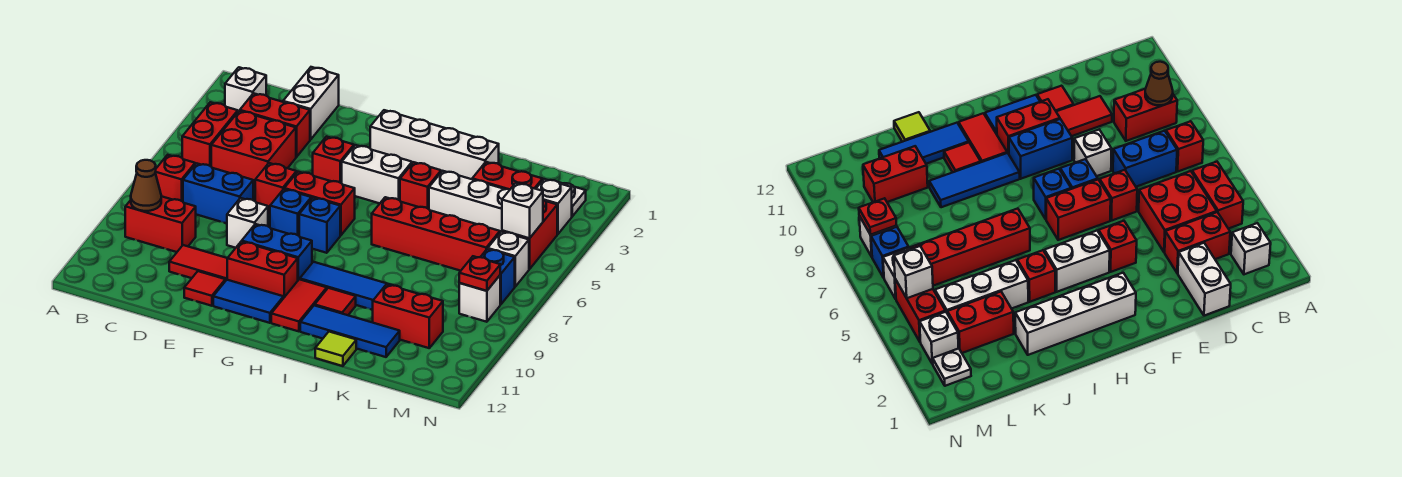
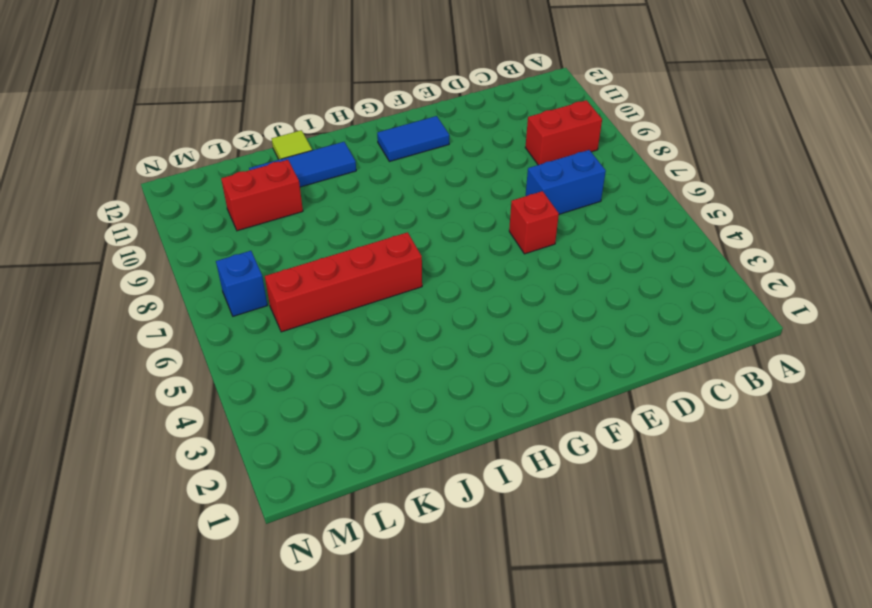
none -> white 1x1 brick [225,67,266,112]
none -> red 1x2 brick [182,102,238,166]
none -> red 1x1 brick [155,155,195,202]
none -> red 1x2 brick [240,93,310,157]

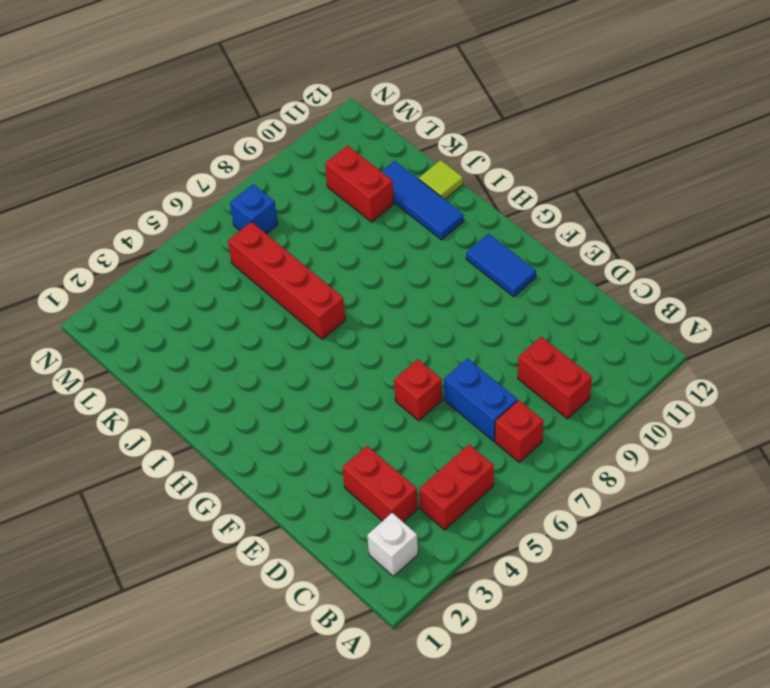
none -> red 2x2 brick [211,111,296,188]
none -> white 1x2 brick [283,67,339,140]
none -> red 1x2 tile [169,245,227,281]
none -> white 1x1 brick [227,198,268,248]

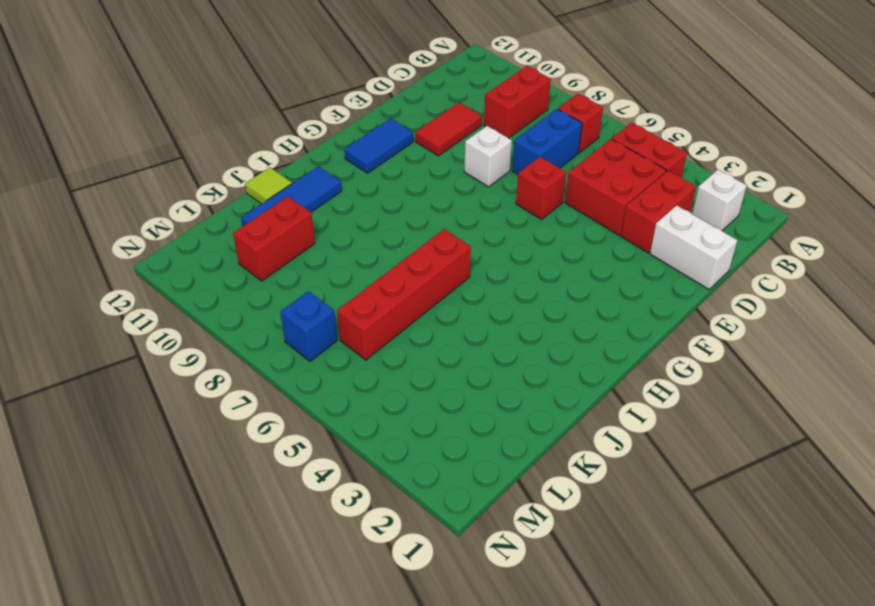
none -> red 1x1 tile [184,271,225,306]
none -> red 1x1 brick [313,137,354,183]
none -> red 1x2 brick [284,172,355,235]
none -> blue 1x1 brick [270,189,311,236]

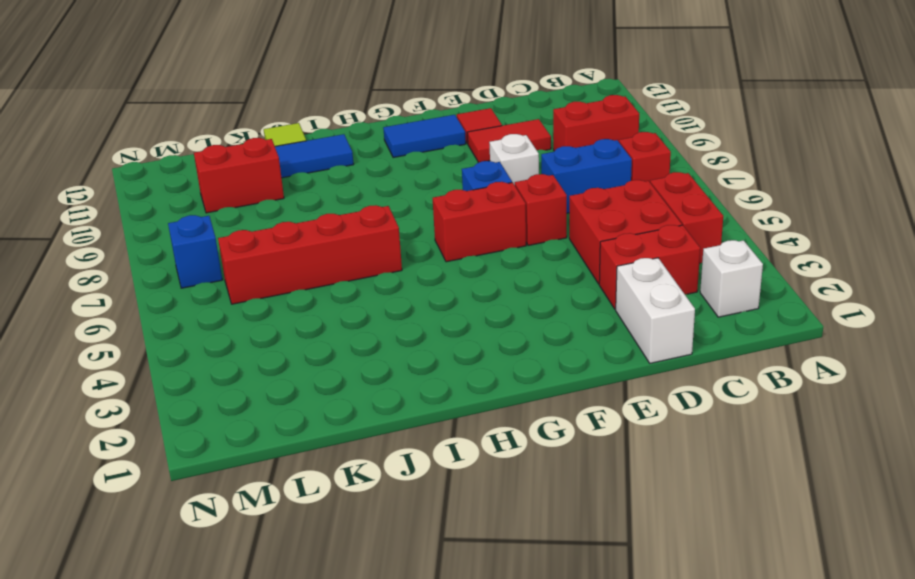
none -> red 1x1 brick [313,137,354,183]
none -> blue 1x2 brick [242,224,312,280]
none -> red 1x2 brick [227,242,298,297]
none -> white 1x4 brick [370,110,499,179]

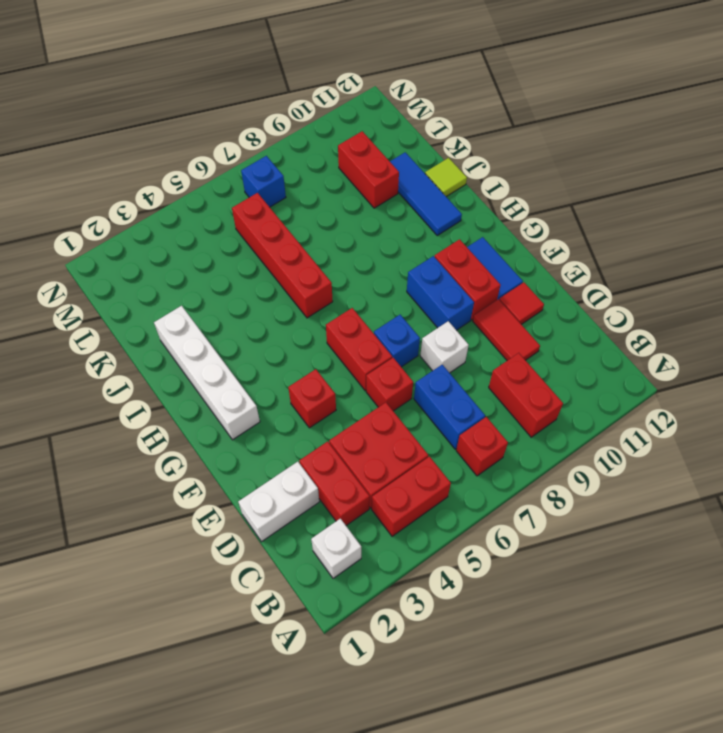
none -> white 1x2 brick [342,145,412,203]
none -> blue 1x1 brick [299,198,340,253]
none -> blue 1x3 tile [300,262,392,310]
none -> red 1x2 tile [271,279,327,331]

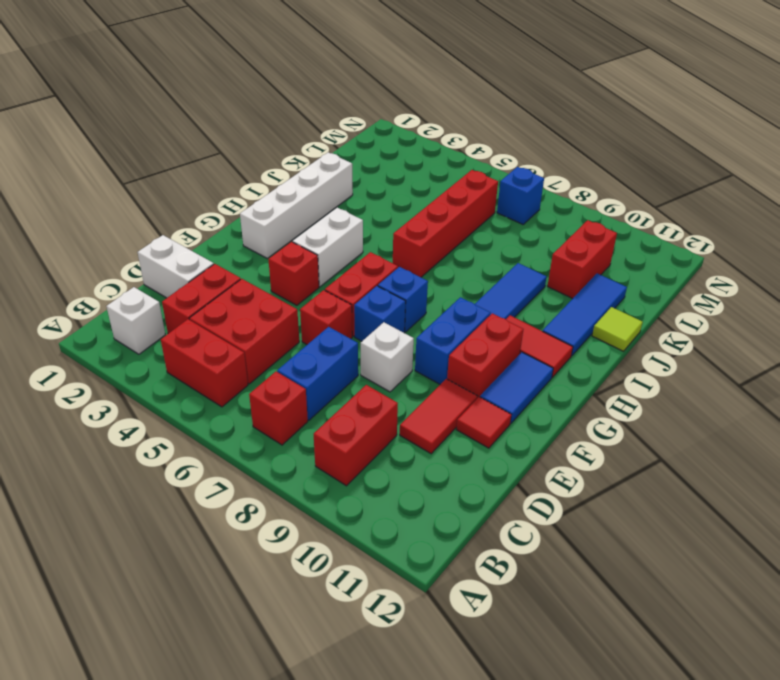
none -> red 1x1 brick [400,162,441,209]
none -> red 1x1 tile [315,288,356,315]
none -> white 1x3 brick [429,171,510,232]
none -> red 1x2 brick [472,162,543,189]

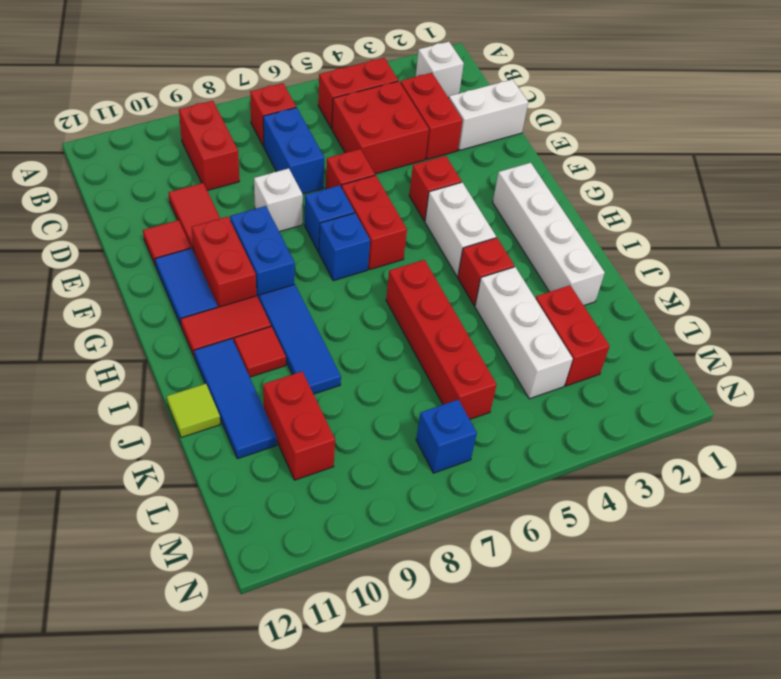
none -> white 1x1 plate [559,182,586,216]
none -> white 1x1 brick [536,179,572,234]
none -> red 1x2 brick [502,199,557,269]
none -> white 1x1 brick [488,232,529,287]

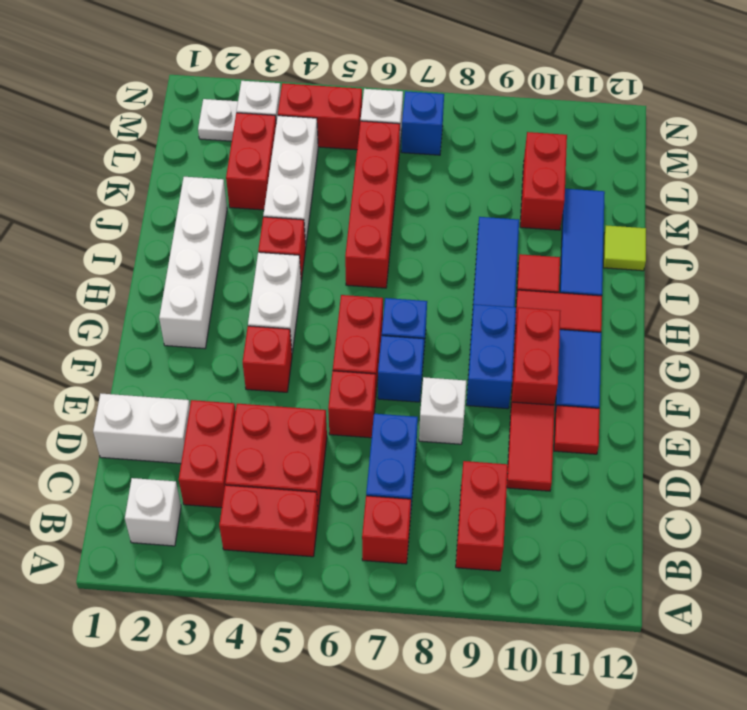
none -> white 1x1 brick [459,276,500,322]
none -> brown 1x1 cone [131,160,161,211]
none -> white 1x1 brick [502,183,543,238]
none -> red 1x1 plate [459,256,500,291]

